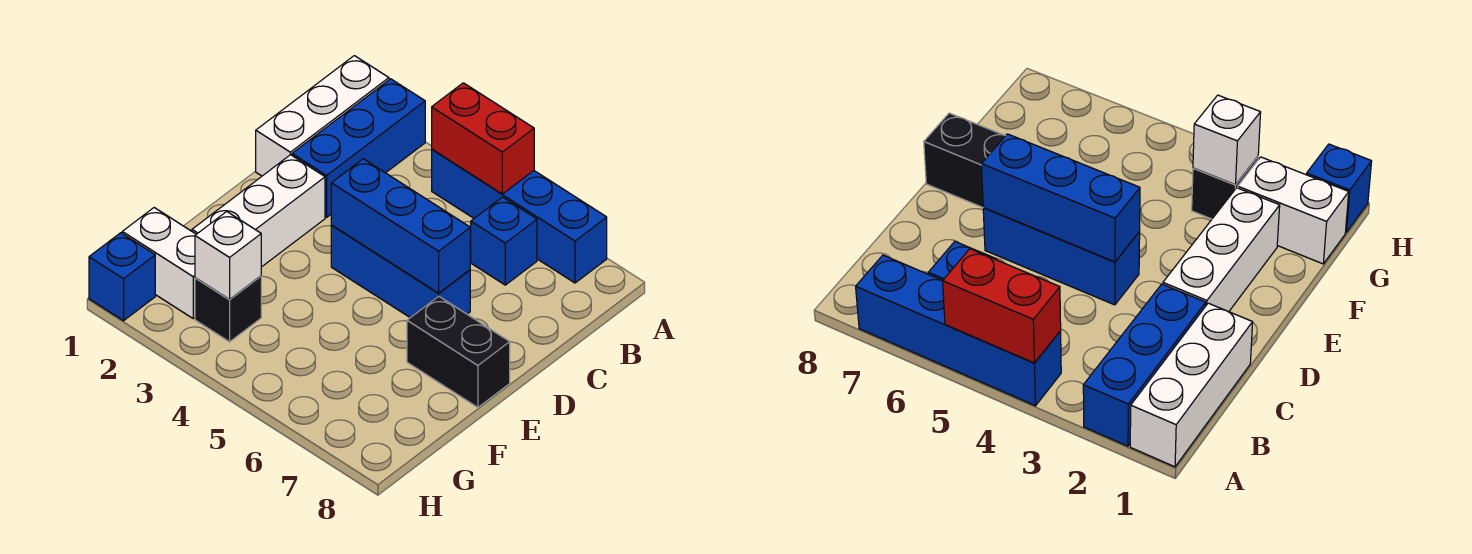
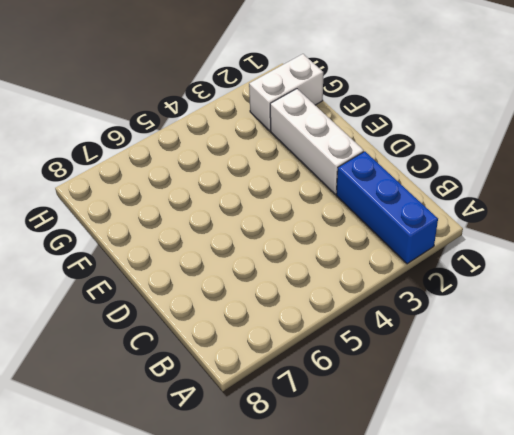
none -> white 1x3 brick [256,56,389,176]
none -> blue 1x4 brick [432,150,607,283]
none -> blue 1x1 brick [470,197,537,285]

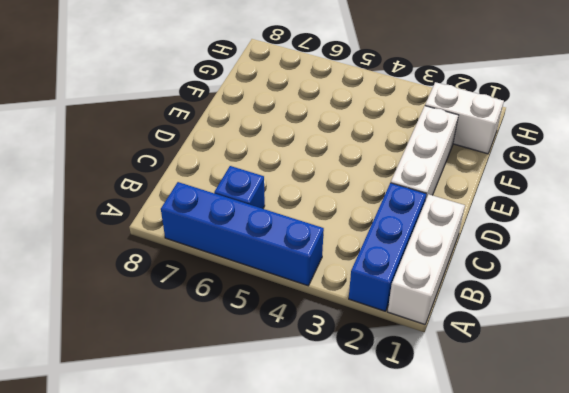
none -> blue 1x3 brick [331,226,470,318]
none -> black 1x2 brick [407,296,510,407]
none -> black 1x1 brick [195,276,261,342]

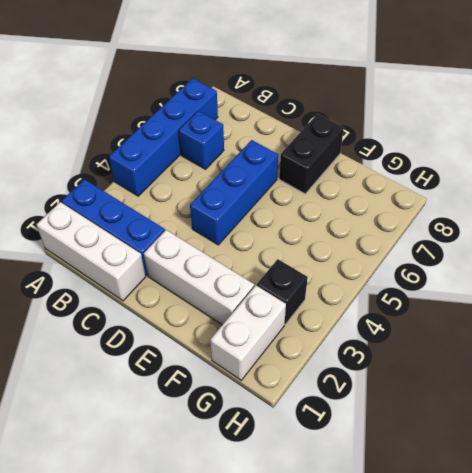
none -> blue 1x1 brick [89,233,155,321]
none -> red 1x2 brick [432,83,534,194]
none -> blue 1x3 brick [331,159,470,293]

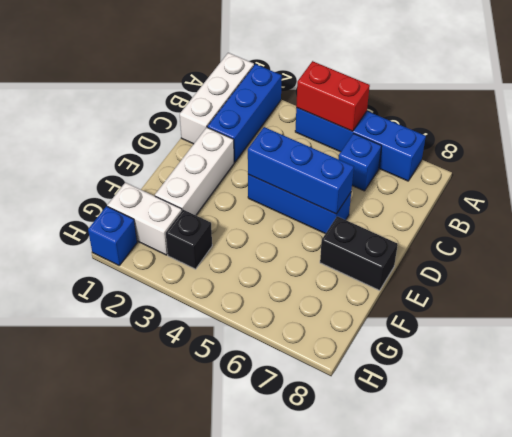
none -> white 1x1 brick [195,212,261,299]

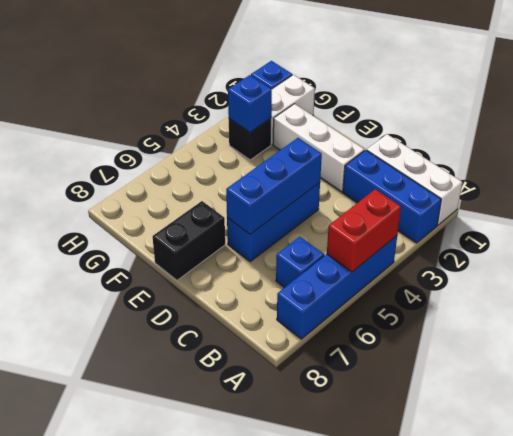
blue 1x1 brick [228,75,272,132] -> white 1x1 brick [195,212,261,299]

